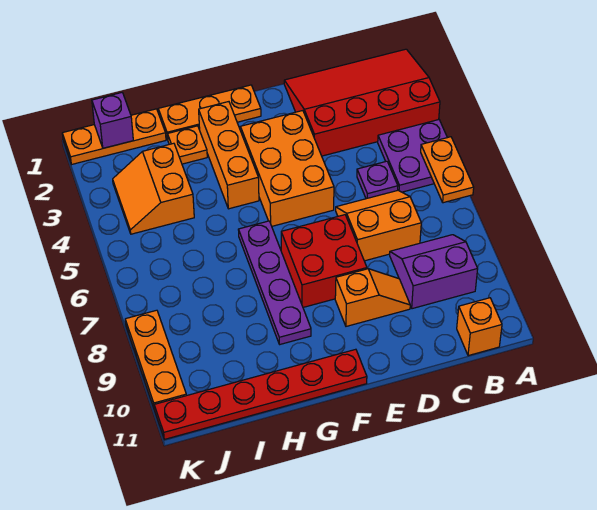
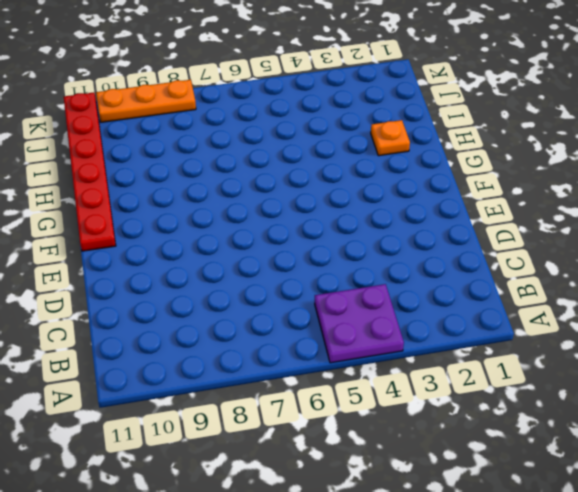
none -> red 3x4 slope [284,49,440,156]
none -> purple 2x2 slope [390,235,478,309]
none -> orange 1x1 brick [457,298,502,356]

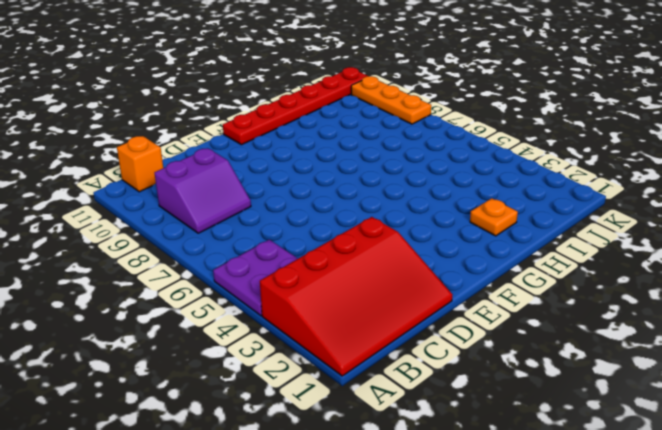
none -> purple 1x1 plate [357,161,398,199]
none -> orange 2x2 slope [336,190,421,261]
none -> orange 1x2 slope [335,269,410,326]

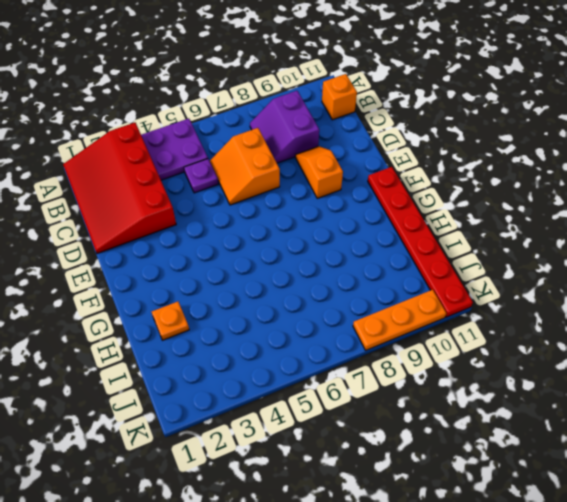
none -> orange 2x3 brick [240,111,334,226]
none -> red 2x2 brick [281,215,367,307]
none -> orange 1x3 plate [158,85,261,140]

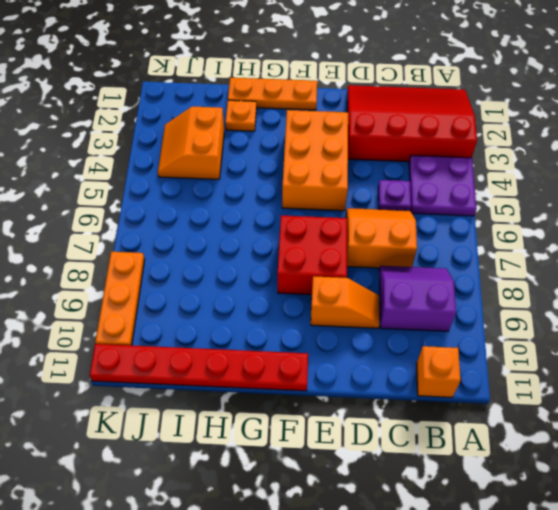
none -> orange 1x3 brick [199,102,259,209]
none -> purple 1x4 plate [238,221,311,344]
none -> orange 1x3 plate [62,109,166,164]

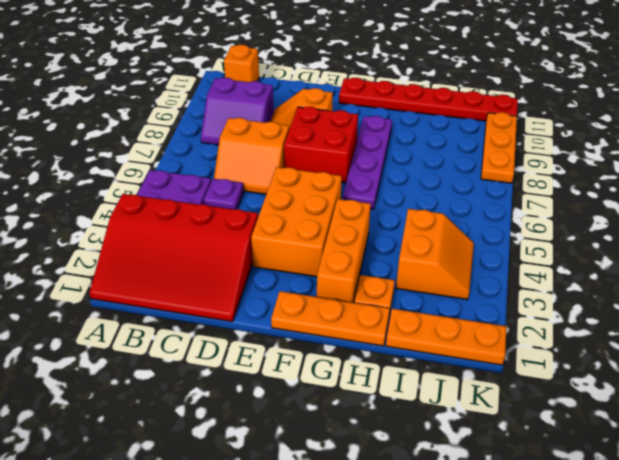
none -> orange 1x2 plate [421,137,474,203]
none -> purple 1x1 brick [92,93,133,148]

